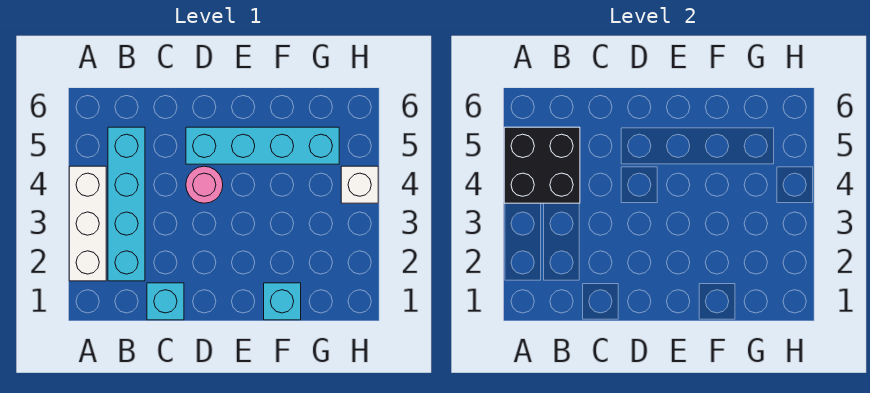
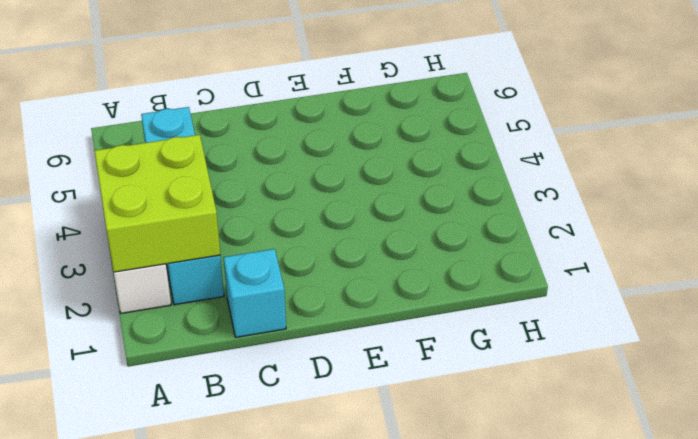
lime 2x2 brick [94,135,220,272] -> none
none -> pink 1x1 round brick [186,166,223,203]
none -> cyan 1x4 brick [186,127,339,164]

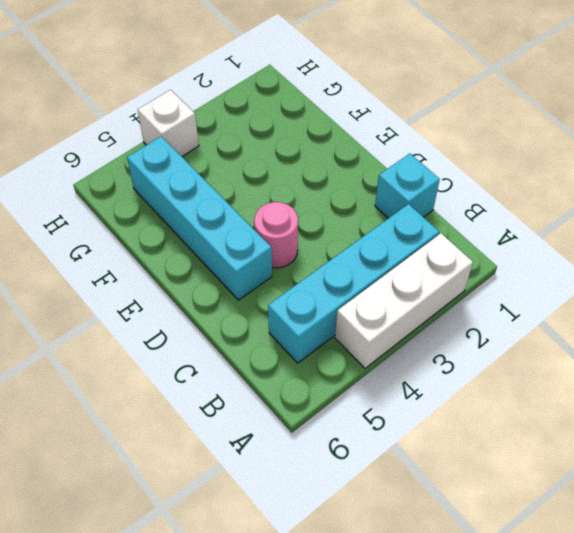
none -> cyan 1x1 brick [264,283,301,320]
none -> black 2x2 brick [504,127,580,203]

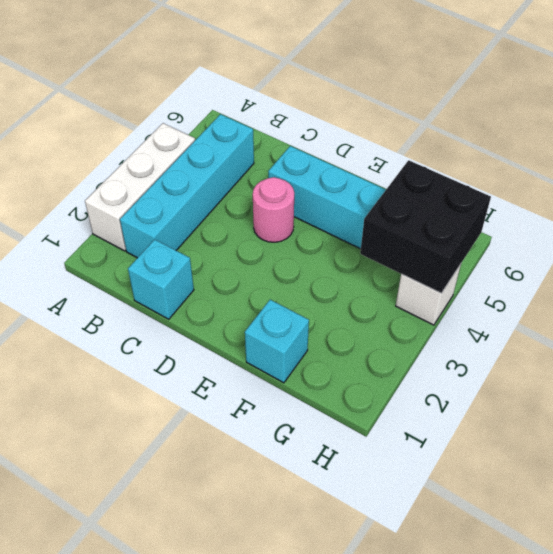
black 2x2 brick [360,160,491,293] -> black 2x2 brick moved to [504,127,580,203]

